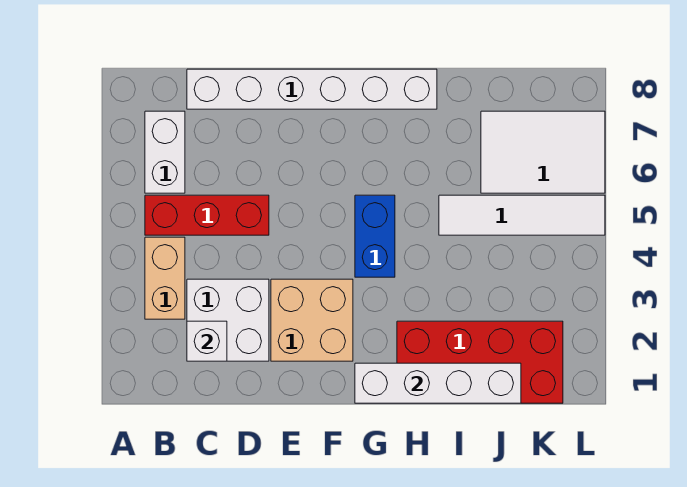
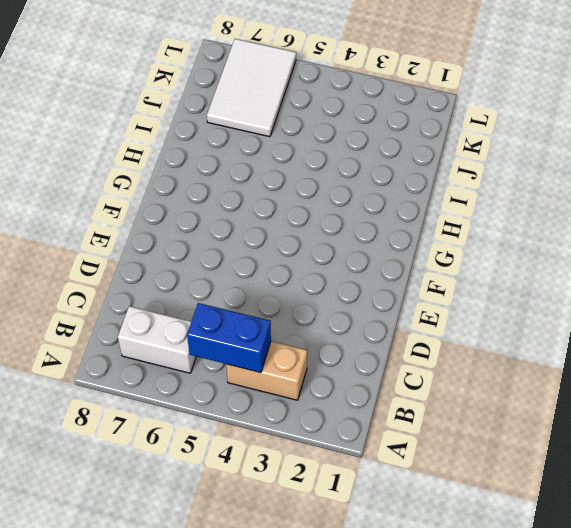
blue 1x2 brick [187,303,271,373] -> blue 1x2 brick moved to [355,195,395,277]
none -> red 1x3 brick [145,195,269,235]
none -> white 2x2 brick [187,279,269,361]
none -> white 1x6 brick [187,69,437,109]

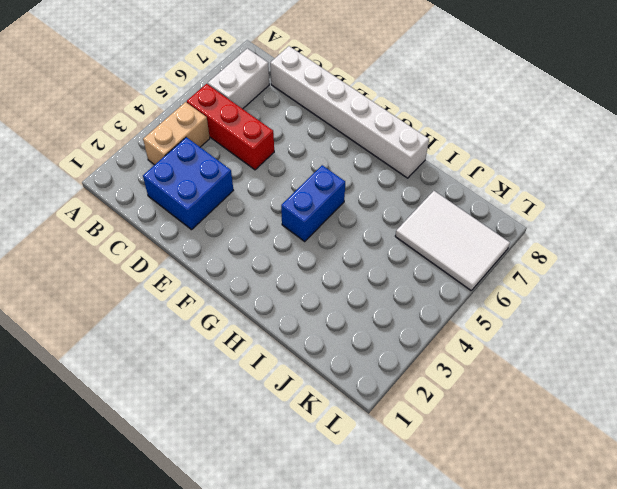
blue 2x2 brick [143,137,233,230] -> white 2x2 brick [187,279,269,361]
none -> tan 2x2 brick [271,279,353,361]
none -> red 2x4 brick [397,321,563,403]
none -> white 1x4 tile [439,195,605,235]

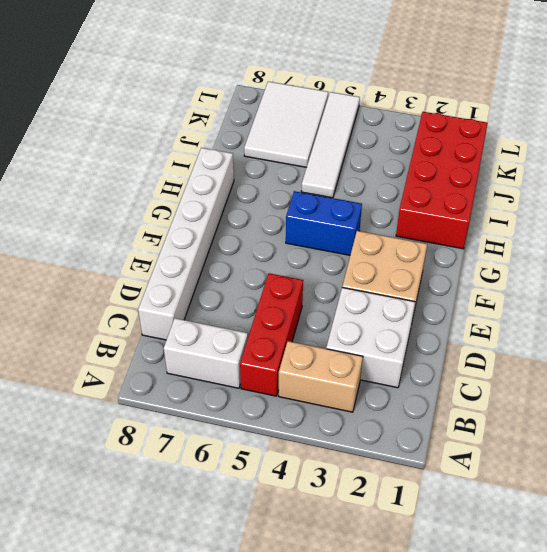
none -> white 1x1 brick [187,321,227,361]
none -> white 1x4 brick [355,363,521,403]

